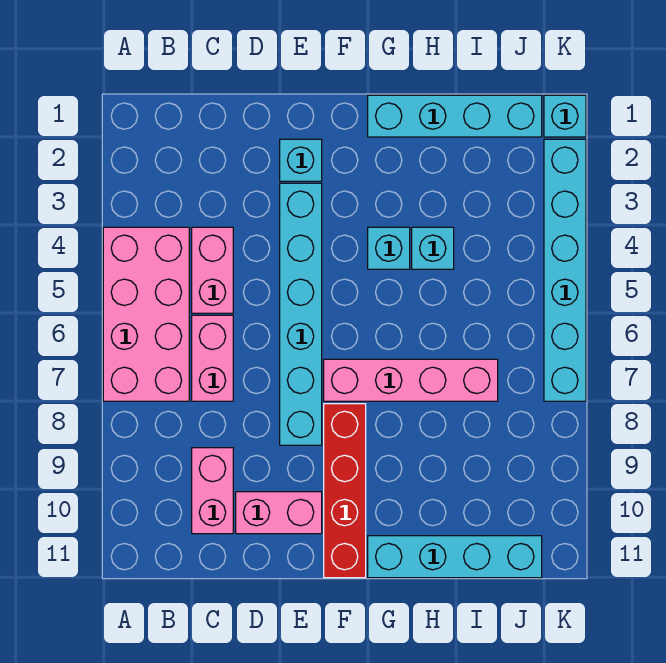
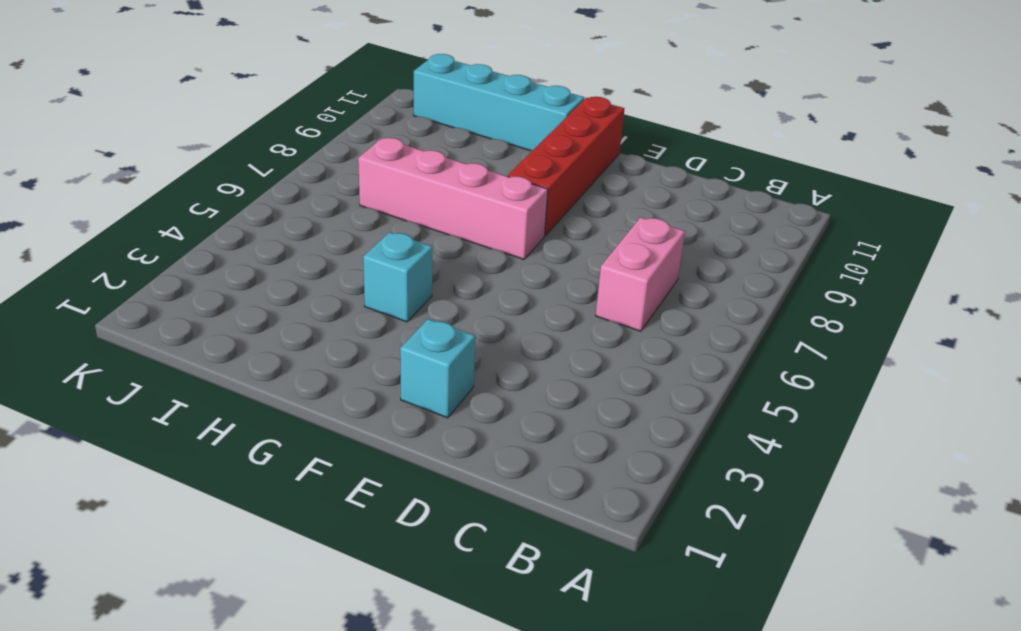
none -> pink 2x4 brick [103,227,189,401]
none -> pink 1x2 brick [192,227,233,313]
none -> pink 1x2 brick [192,448,233,534]

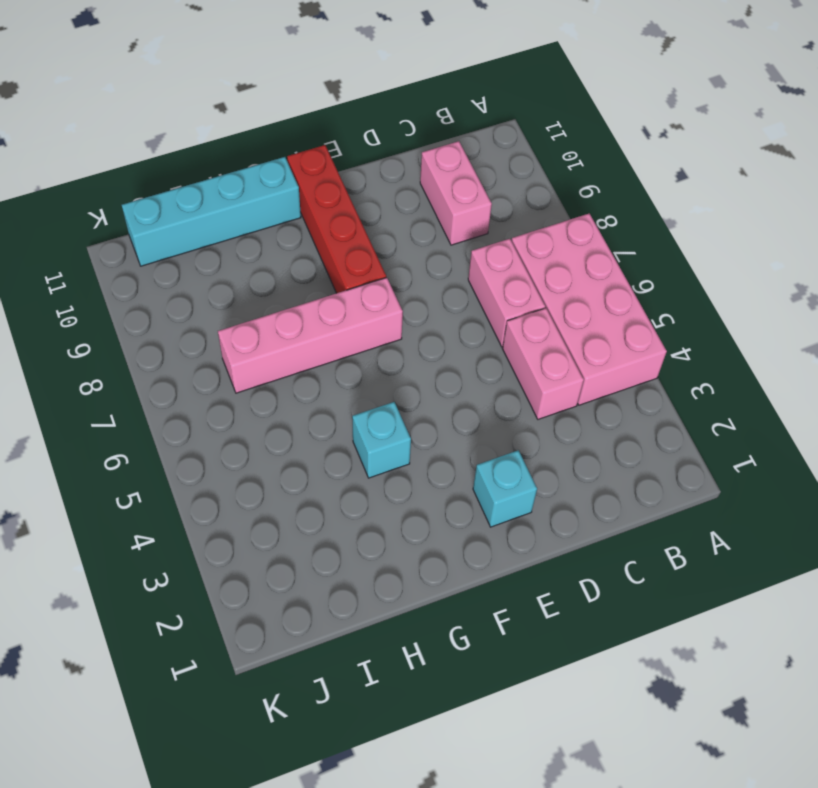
none -> pink 1x2 brick [236,492,322,534]
none -> cyan 1x6 brick [280,183,322,445]
none -> cyan 1x4 brick [368,95,542,137]

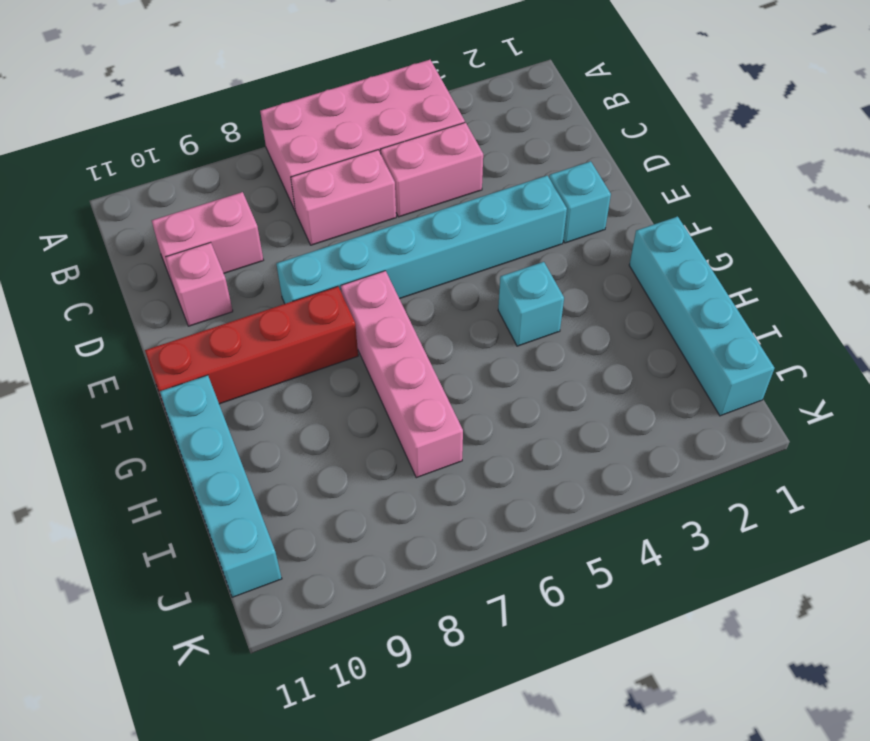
pink 1x1 brick [166,242,233,326] -> pink 1x2 brick [236,492,322,534]
none -> cyan 1x1 brick [412,227,454,269]
none -> cyan 1x1 brick [544,95,586,137]
none -> cyan 1x6 brick [544,139,586,401]

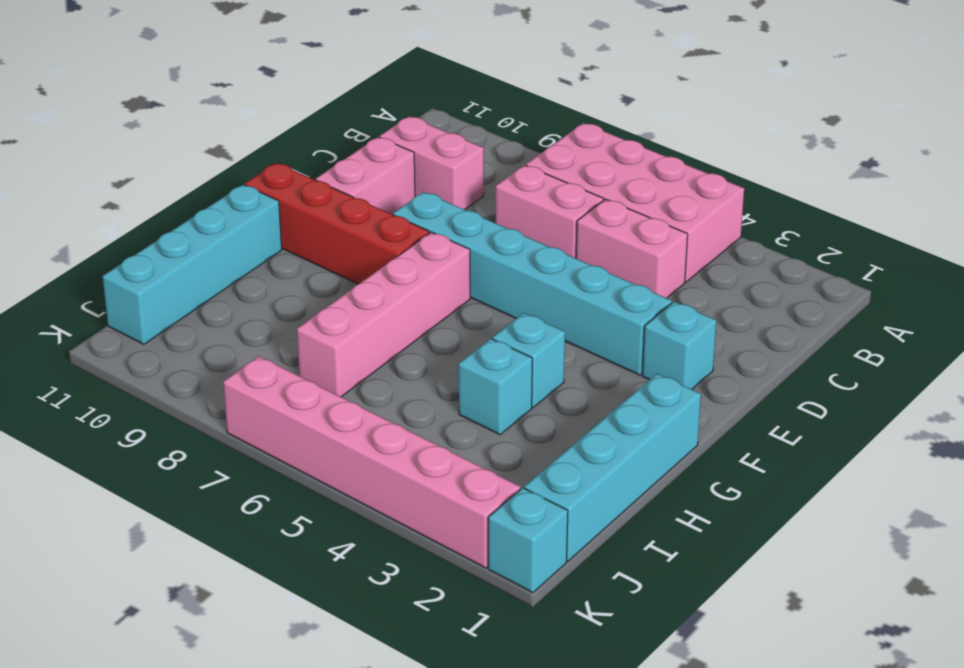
pink 1x6 brick [223,356,520,568] -> cyan 1x6 brick [544,139,586,401]

